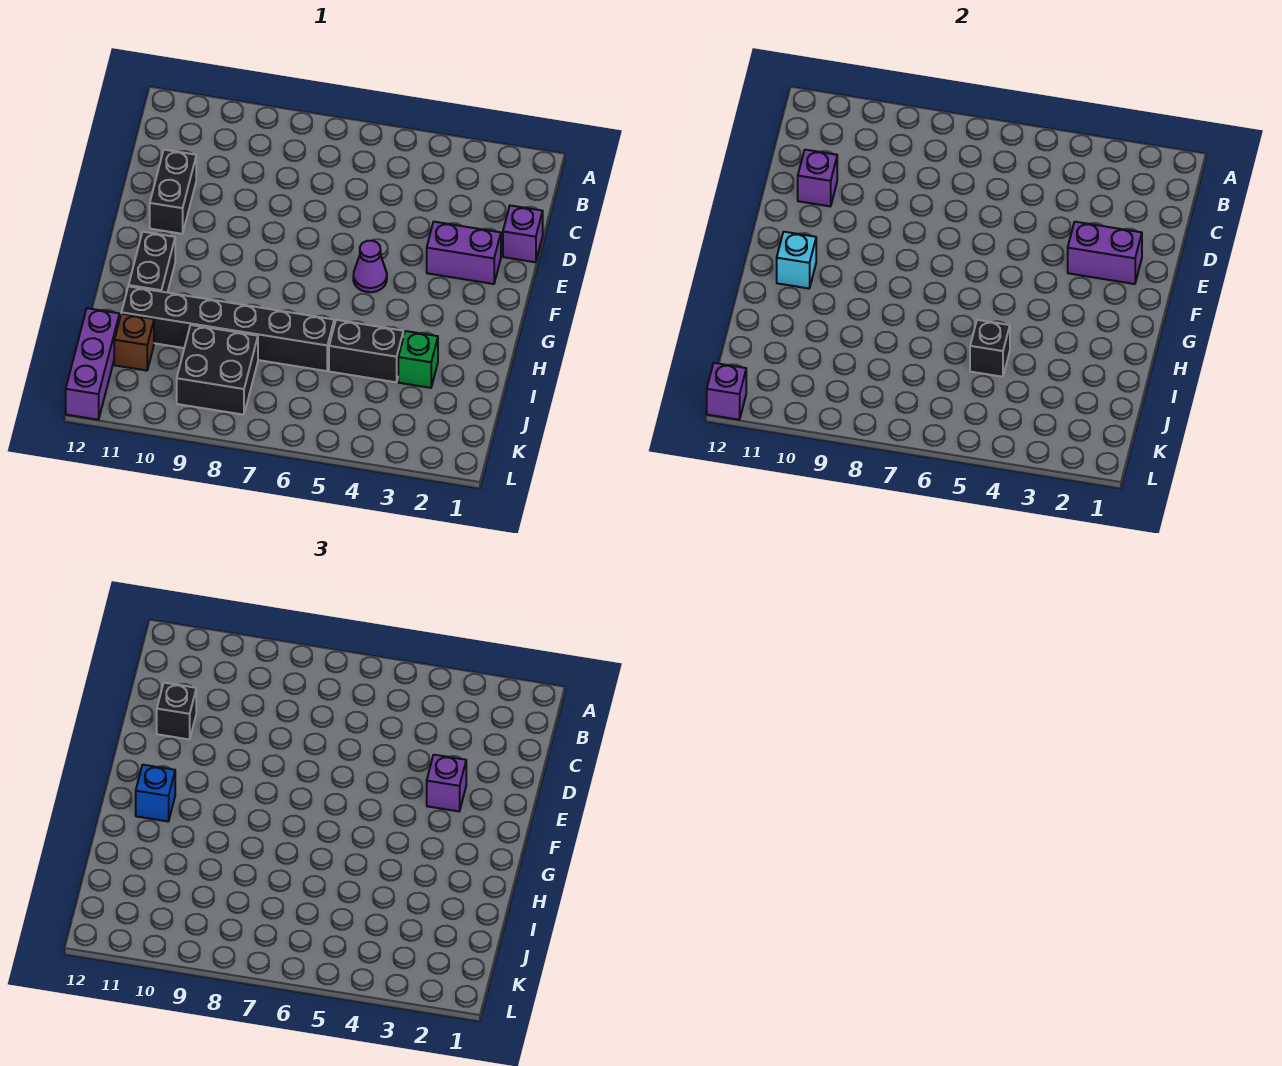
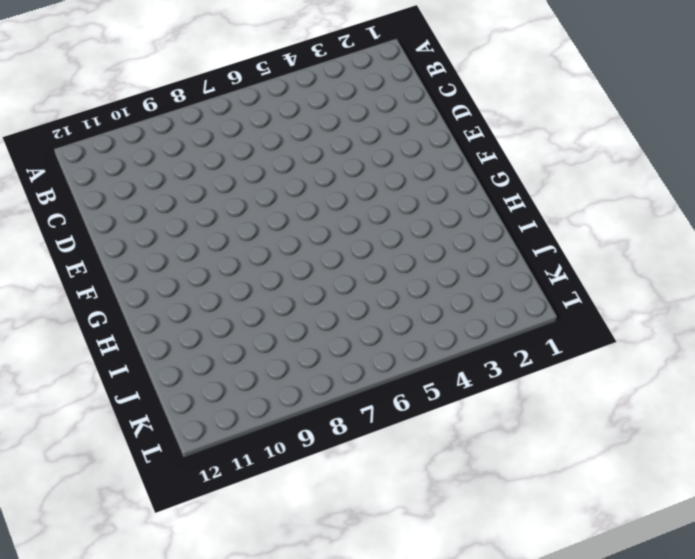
none -> purple 1x1 brick [503,205,543,262]
none -> black 1x2 brick [150,150,196,234]
none -> purple 1x2 brick [427,222,501,284]

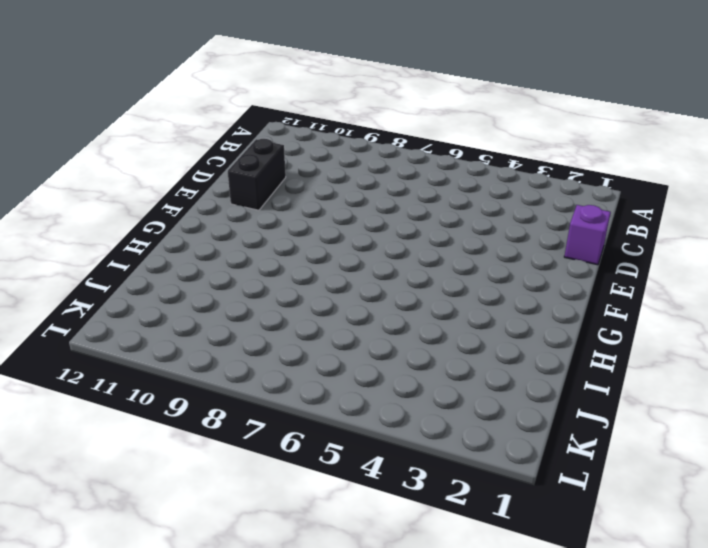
none -> purple 1x2 brick [427,222,501,284]
none -> purple 1x1 cone [353,241,387,292]
none -> black 1x2 brick [129,232,175,293]

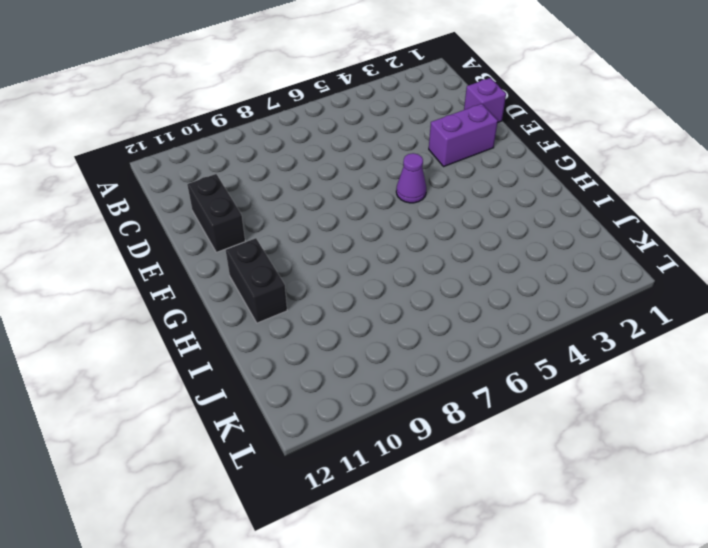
none -> green 1x1 brick [398,331,438,388]
none -> black 1x2 brick [329,320,403,382]
none -> black 1x6 brick [121,286,334,371]

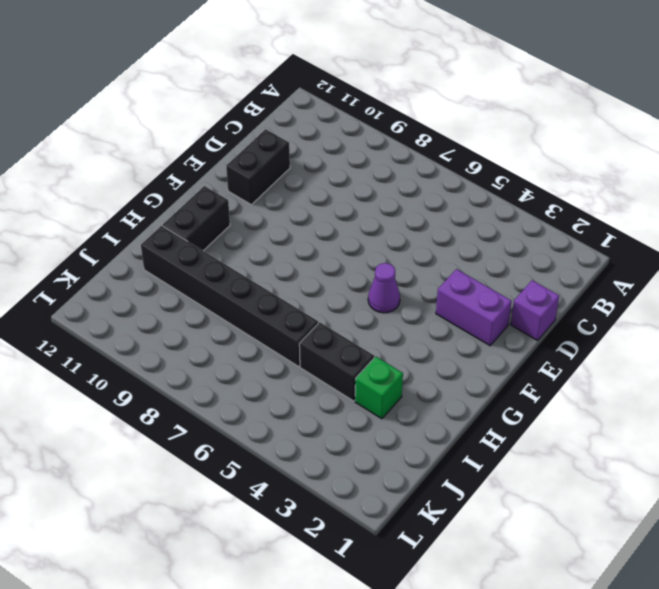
none -> black 2x2 brick [177,325,258,415]
none -> brown 1x1 brick [114,314,154,371]
none -> purple 1x3 brick [66,308,119,420]

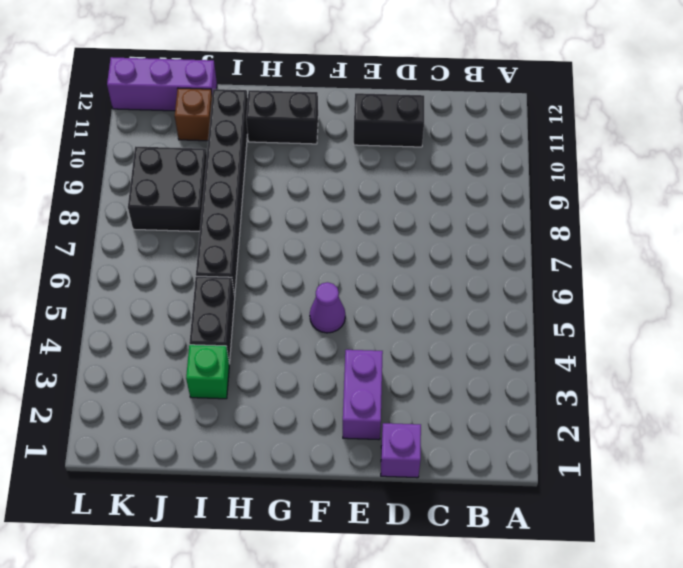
none -> purple 1x1 brick [798,150,837,206]
none -> purple 1x2 brick [1068,222,1142,284]
none -> cyan 1x1 brick [777,232,816,288]

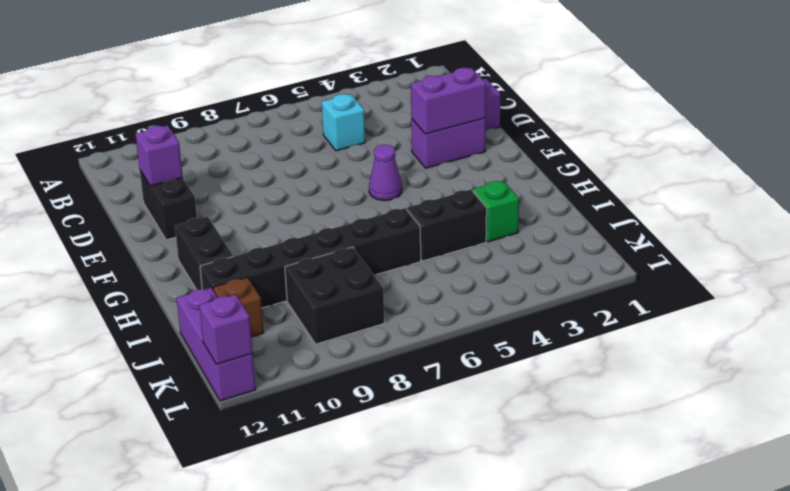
cyan 1x1 brick [322,94,365,151] -> cyan 1x1 brick moved to [777,232,816,288]
none -> black 1x1 brick [970,320,1010,377]
none -> black 1x1 brick [157,683,196,739]
none -> purple 1x1 brick [427,755,466,811]

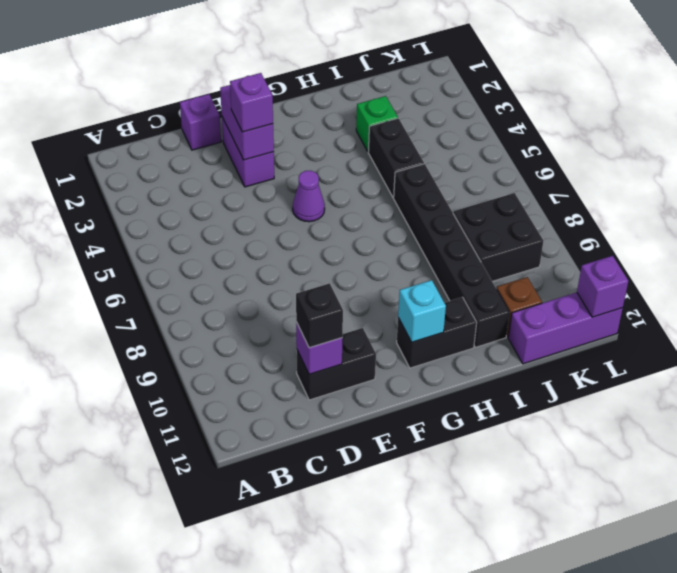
none -> black 1x1 brick [970,320,1010,377]
none -> blue 1x1 brick [136,765,175,821]

